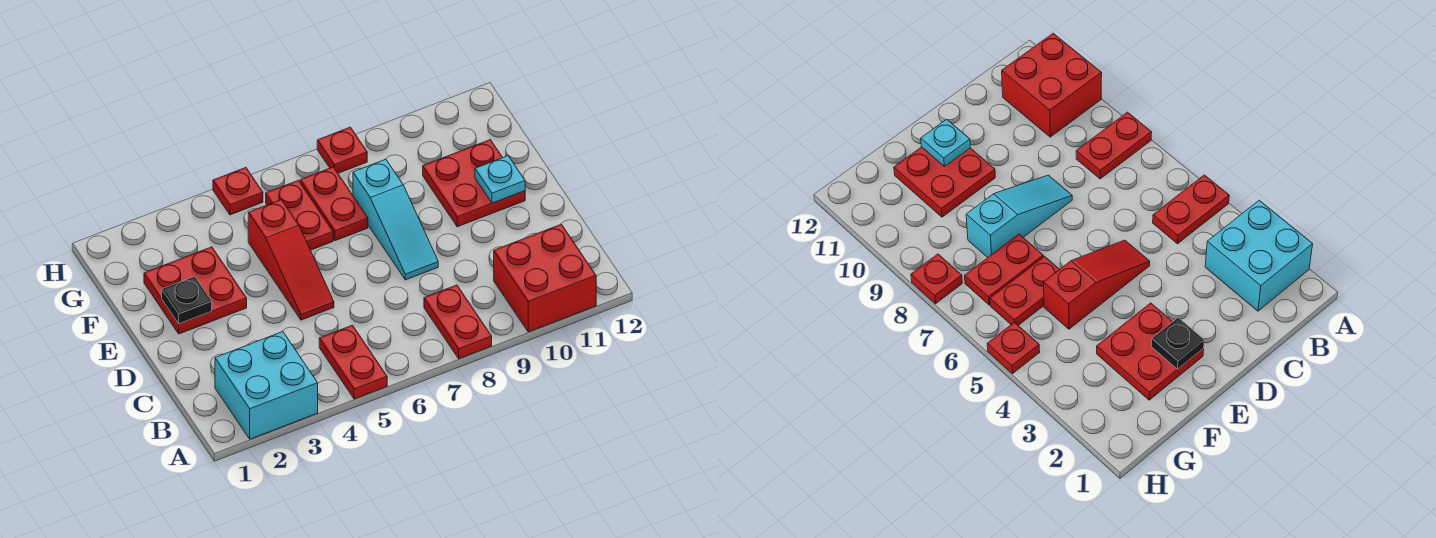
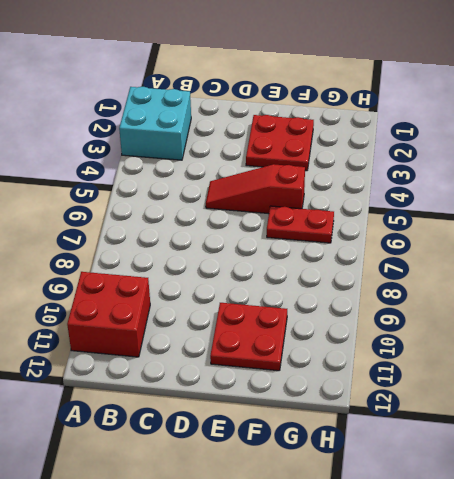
none -> red 1x2 plate [319,325,387,399]
none -> red 1x2 plate [424,285,492,359]
none -> cyan 1x3 slope [353,159,438,280]

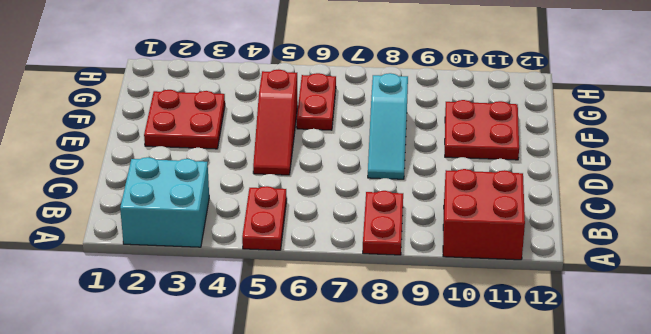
none -> red 1x2 plate [300,167,368,241]
none -> red 1x1 plate [213,168,263,215]
none -> red 1x1 plate [317,127,367,173]

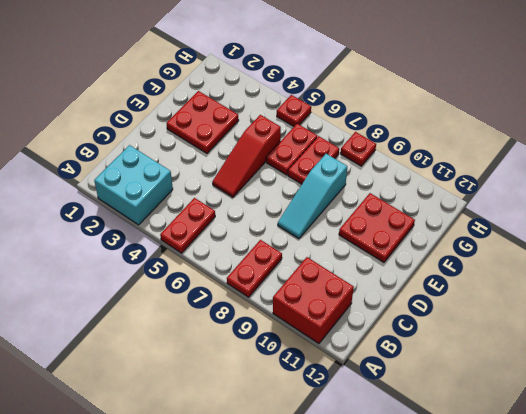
none -> black 1x1 plate [162,276,212,324]
none -> cyan 1x1 plate [475,156,525,203]

